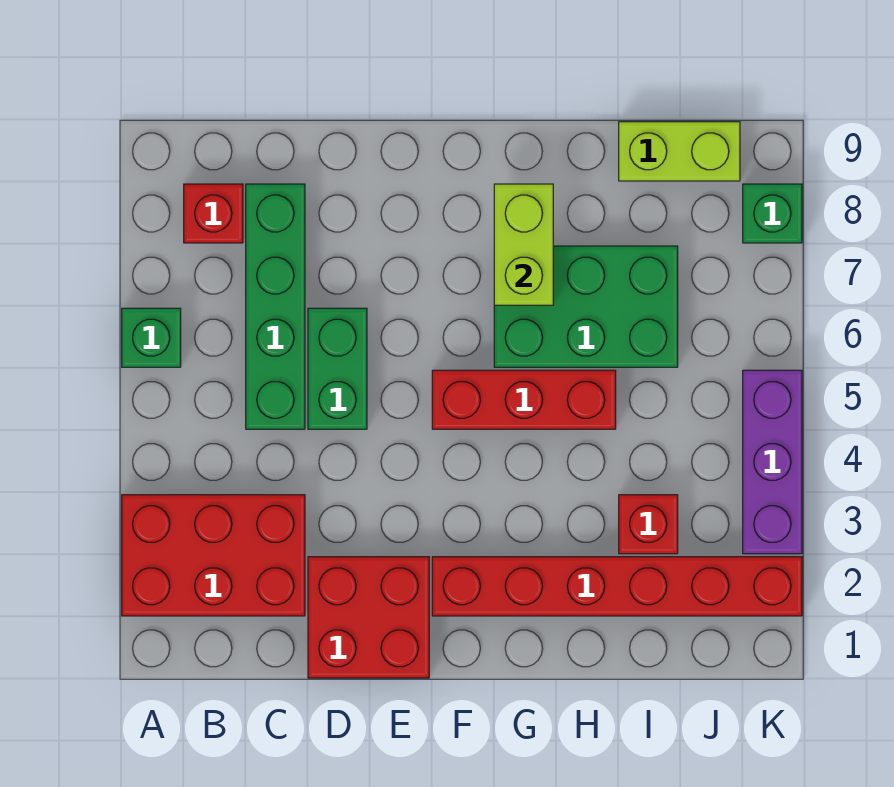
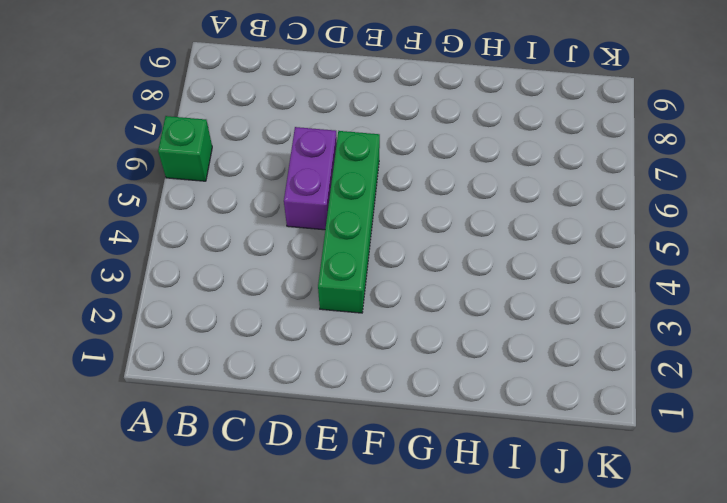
purple 1x2 brick [284,127,337,230] -> green 1x2 brick [308,308,367,429]
green 1x4 brick [318,131,380,313] -> green 1x4 brick moved to [246,184,305,429]
none -> red 2x3 brick [122,495,305,616]
none -> red 1x1 brick [184,184,243,243]
none -> red 2x2 brick [308,557,429,678]

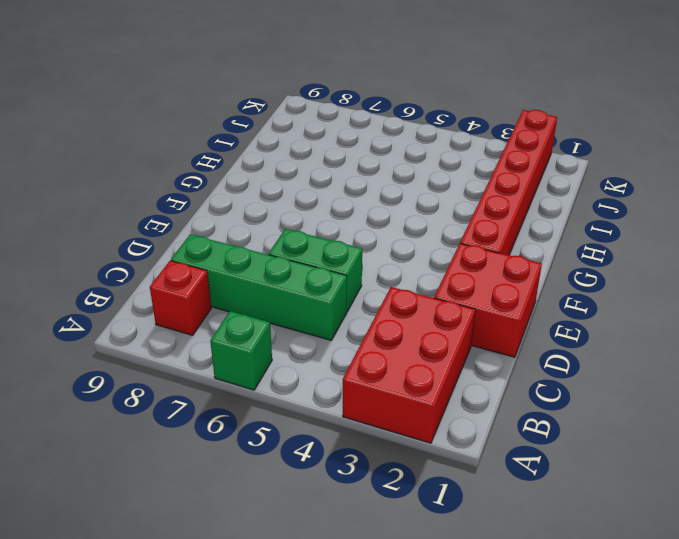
none -> red 1x3 brick [432,370,616,429]
none -> green 2x3 brick [494,246,678,367]
none -> red 1x1 brick [619,495,678,554]

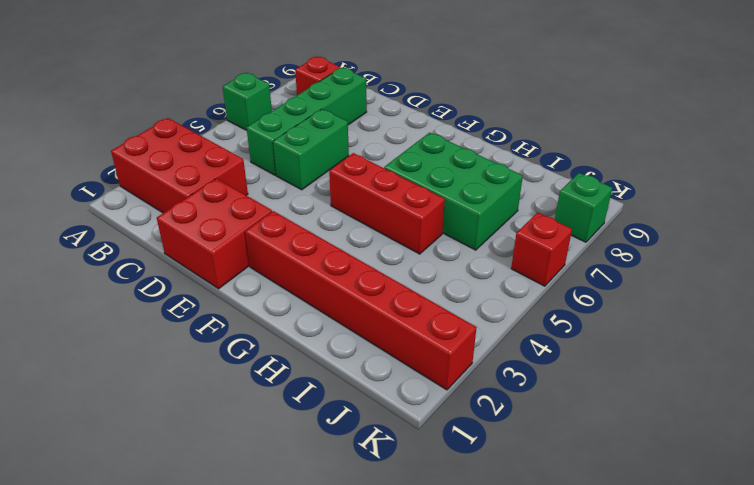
red 1x1 brick [511,213,572,286] -> red 1x1 brick moved to [619,495,678,554]
none -> lime 1x2 brick [619,122,740,181]
none -> purple 1x3 brick [743,370,802,554]
none -> lime 1x2 brick [494,184,553,305]

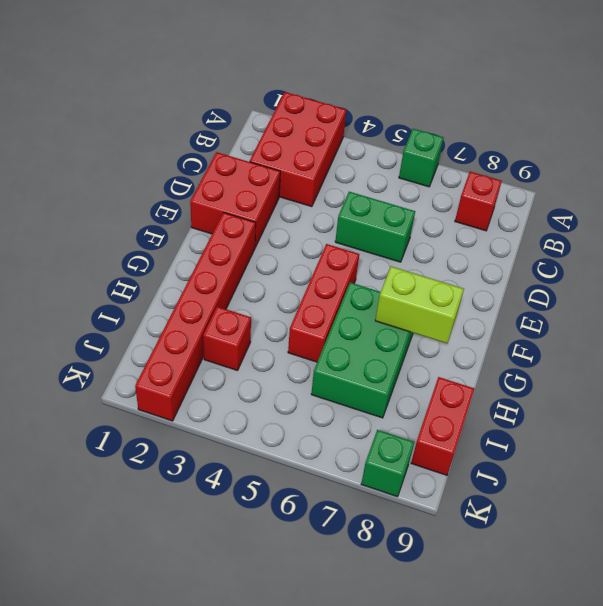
red 1x2 brick [411,377,474,475] -> lime 1x2 brick [619,122,740,181]
none -> green 1x4 brick [246,184,305,429]
none -> purple 1x3 brick [743,370,802,554]

